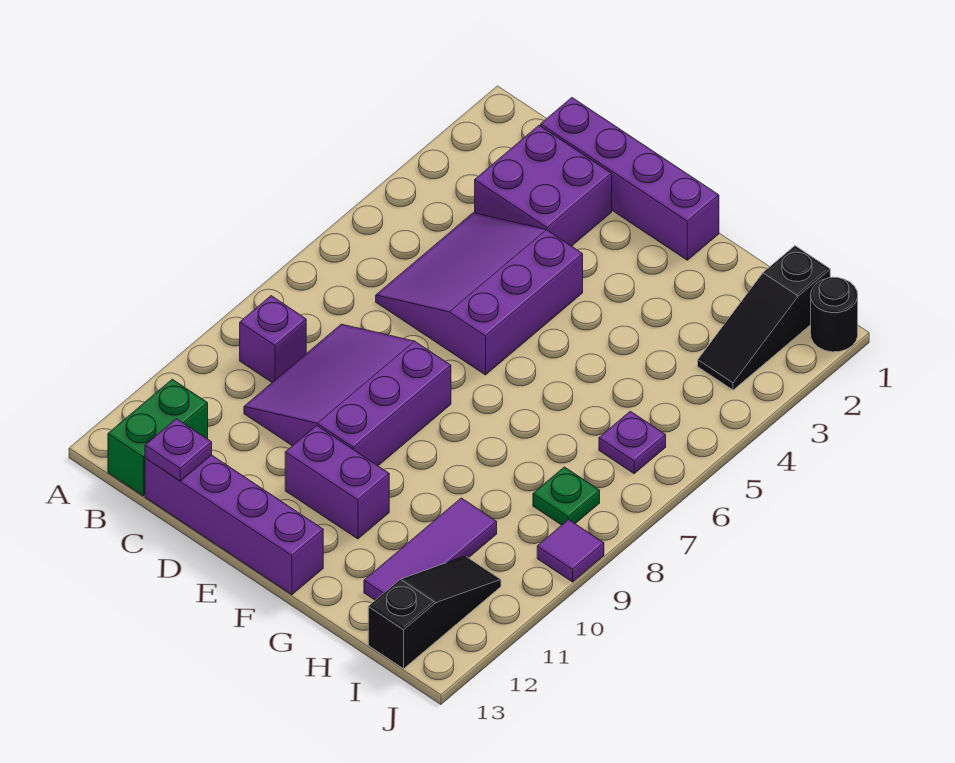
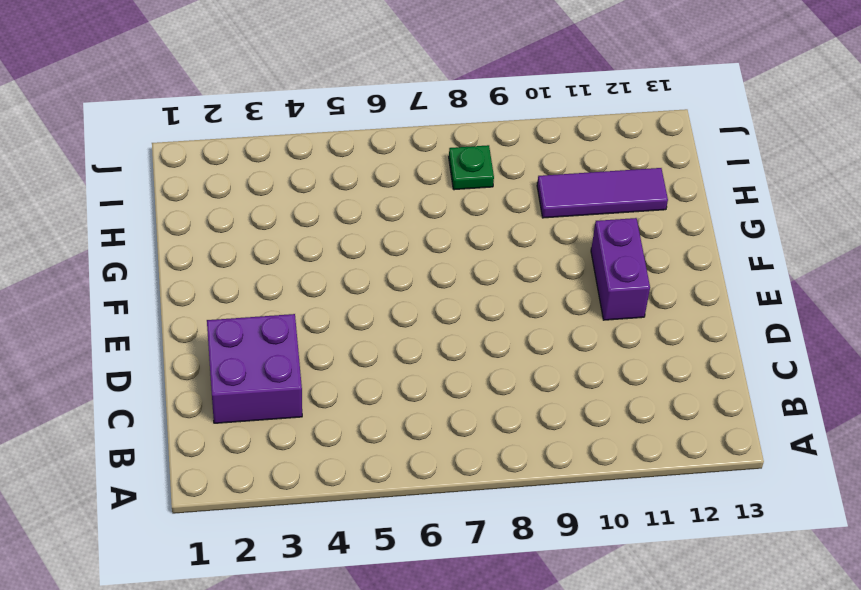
none -> purple 1x1 brick [240,296,306,382]
none -> green 1x2 brick [108,379,208,496]
none -> purple 1x4 brick [541,98,719,260]

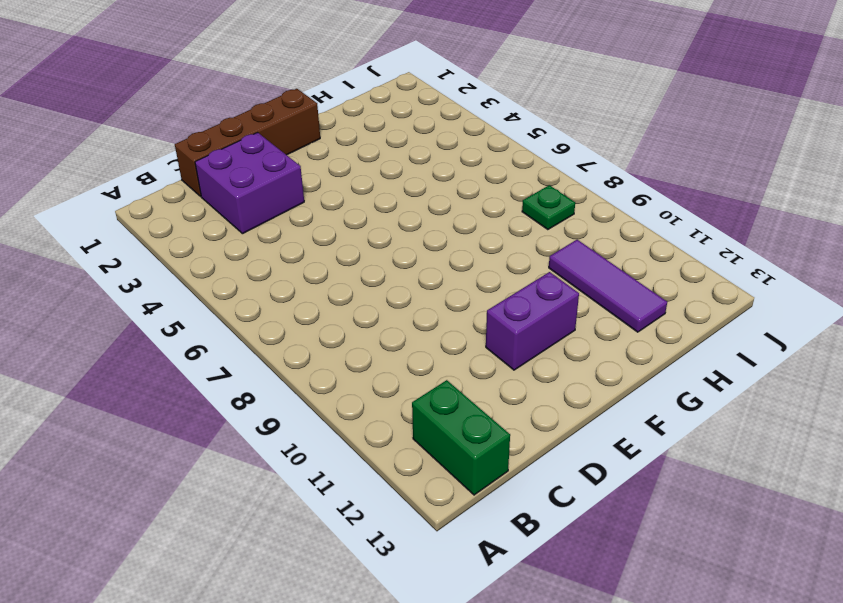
brown 1x4 brick [175,89,320,196] -> purple 1x4 brick [541,98,719,260]
none -> purple 1x1 brick [240,296,306,382]
none -> purple 3x3 slope [376,213,583,375]
none -> purple 3x3 slope [244,324,451,466]

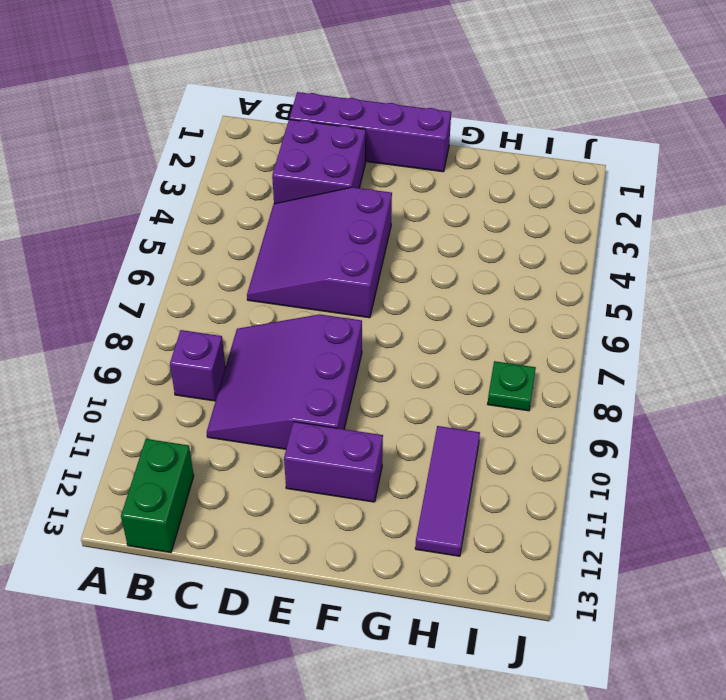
none -> purple 1x4 brick [145,455,323,595]
none -> black 1x3 slope [698,246,830,390]
none -> purple 1x1 plate [599,411,666,474]

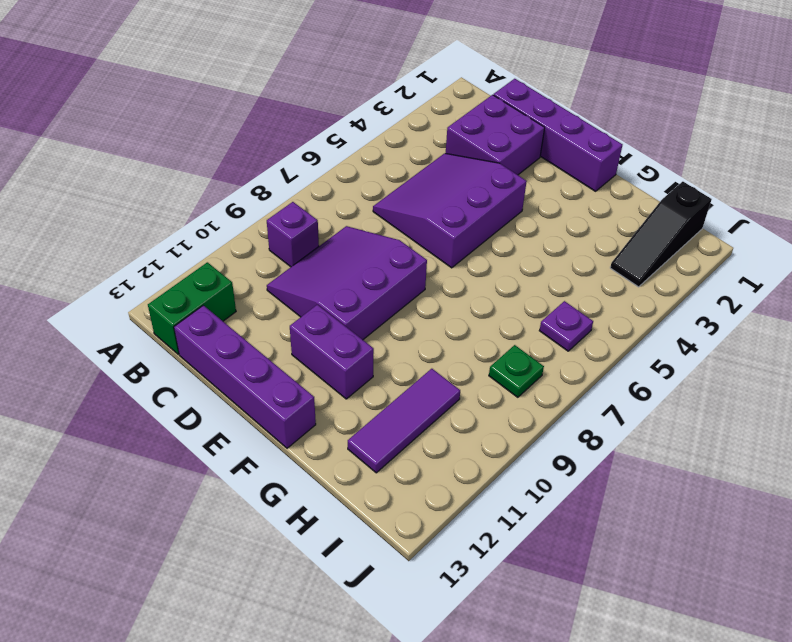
none -> black 1x3 slope [368,556,501,669]
none -> black 1x1 round brick [811,277,858,352]
none -> purple 1x1 tile [537,519,604,582]

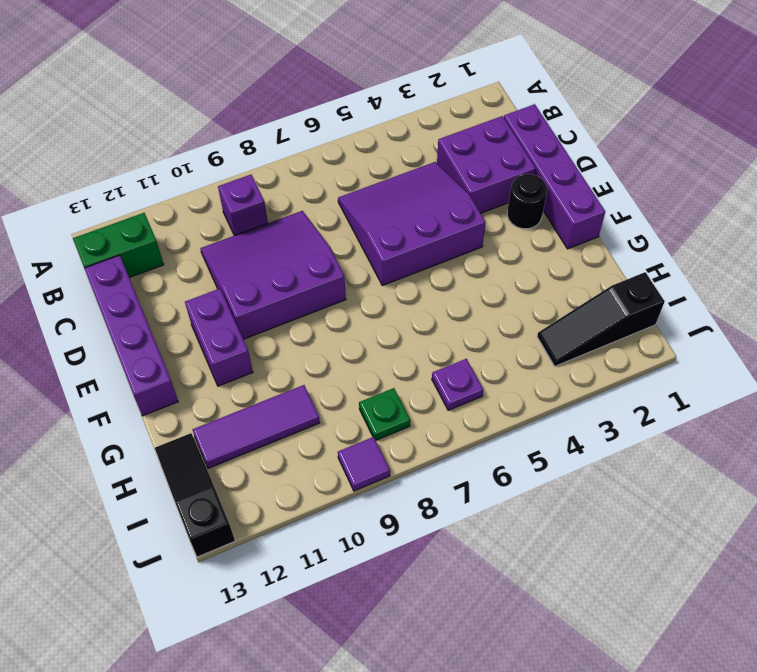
black 1x1 round brick [507,174,547,229] -> black 1x1 round brick moved to [811,277,858,352]
black 1x3 slope [155,433,235,557] -> black 1x3 slope turned to [368,556,501,669]
none -> purple 1x1 plate [145,419,212,481]

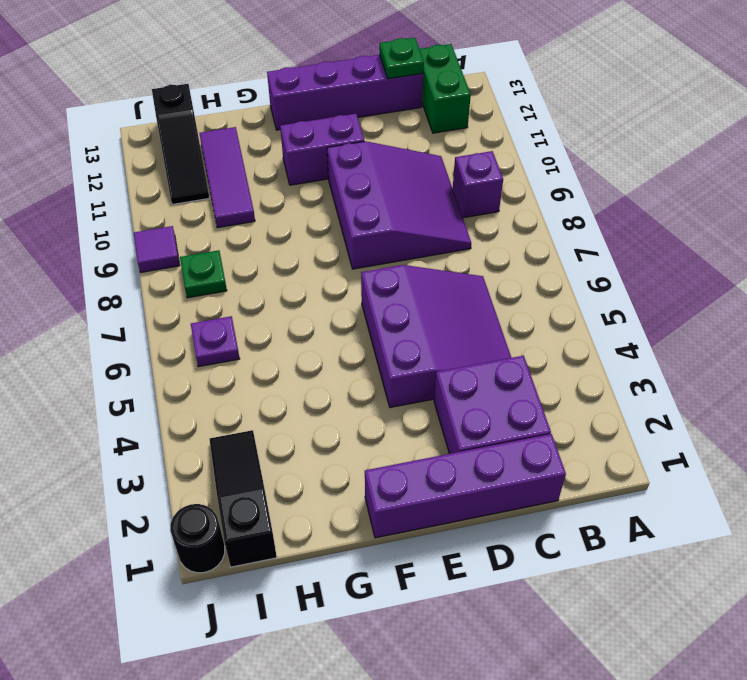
green 1x1 plate [380,38,424,79] -> purple 1x1 plate [145,419,212,481]

